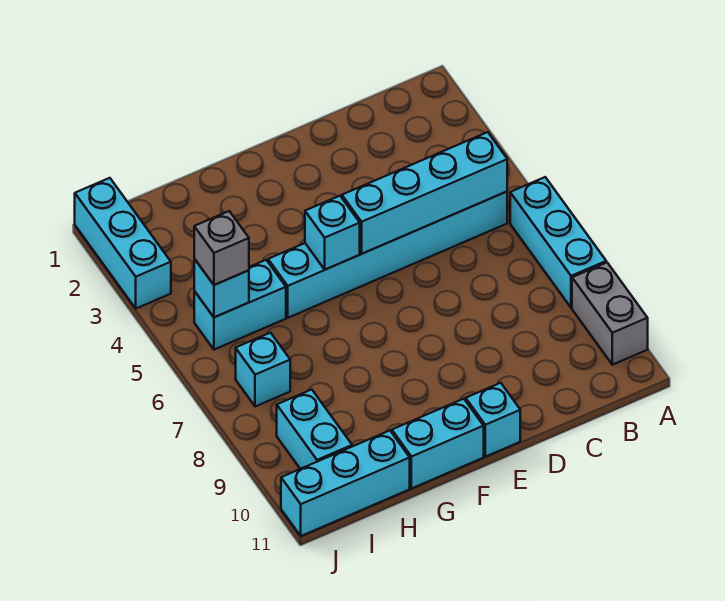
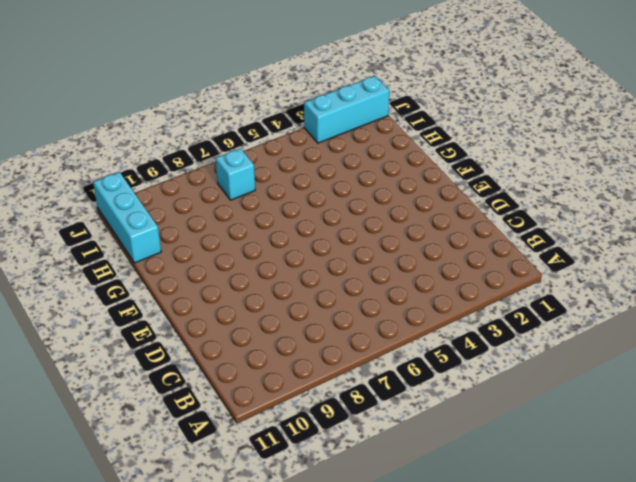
none -> cyan 1x3 brick [510,177,606,308]
none -> grey 1x2 brick [572,262,648,365]
none -> cyan 1x6 brick [268,192,507,318]

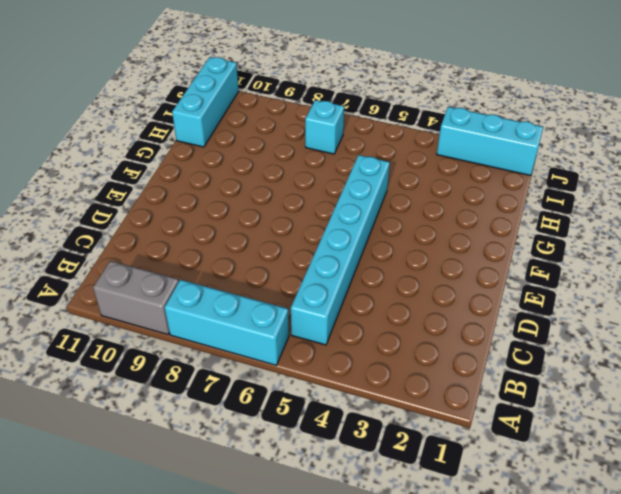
none -> cyan 1x1 brick [466,383,520,457]
none -> cyan 1x2 brick [392,399,484,489]
none -> cyan 1x2 brick [194,260,286,350]

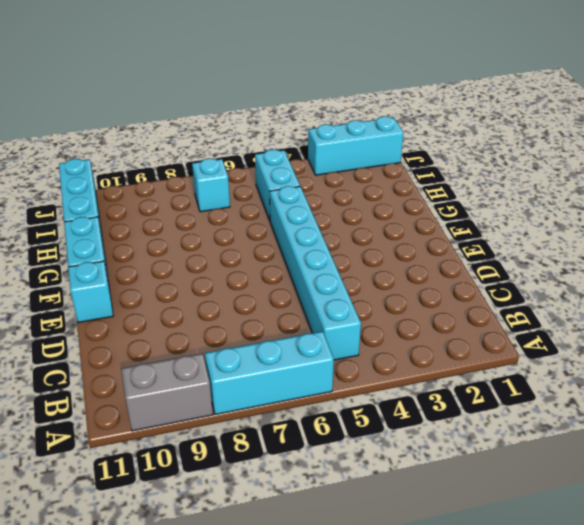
none -> cyan 1x2 brick [277,390,352,469]
none -> cyan 1x4 brick [342,132,507,254]
none -> cyan 1x1 brick [305,196,360,270]

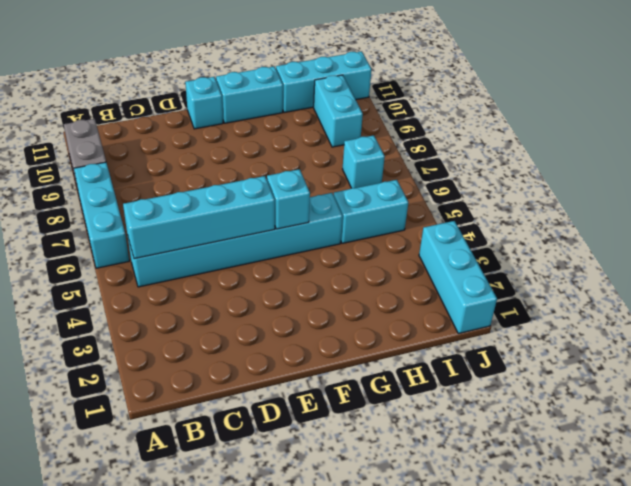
none -> cyan 1x1 brick [194,259,249,317]
none -> grey 1x1 brick [194,211,249,285]

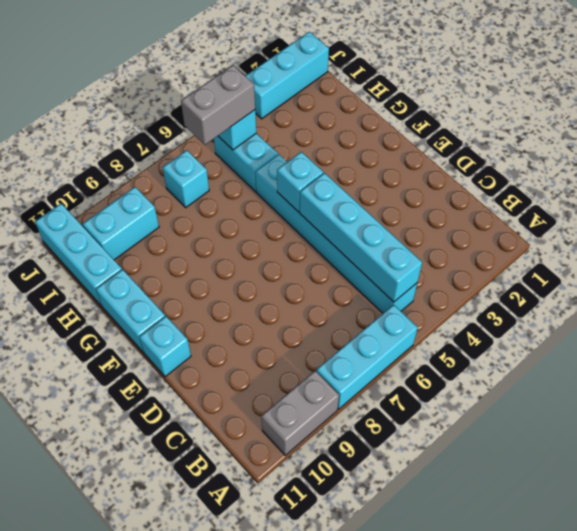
grey 1x2 brick [181,65,255,145] -> grey 1x1 brick [194,211,249,285]

